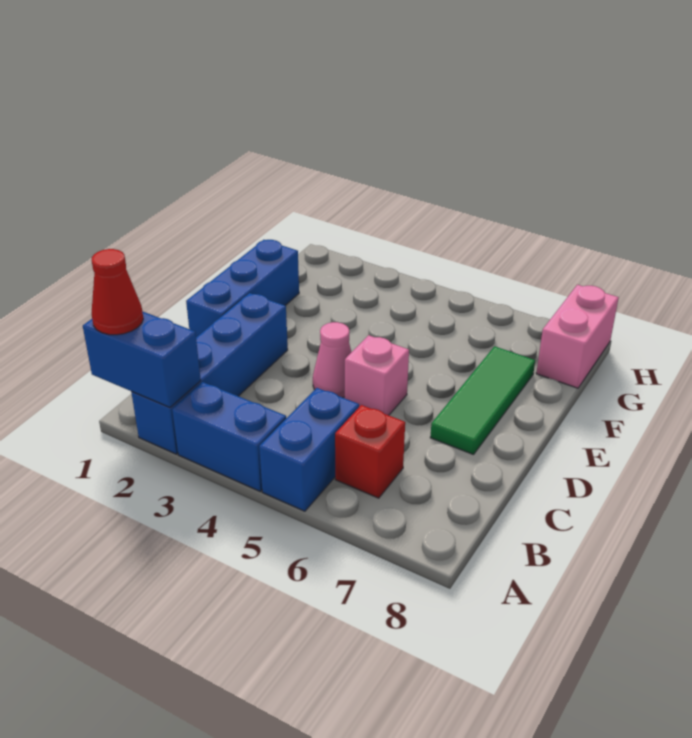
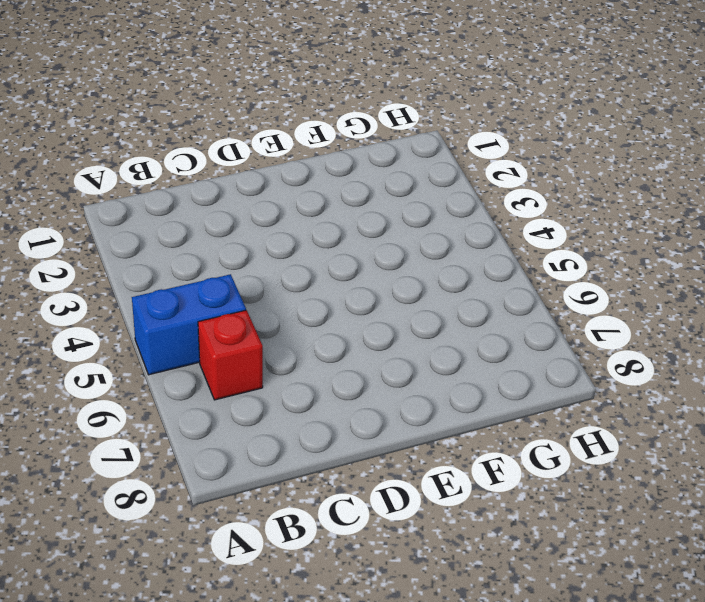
none -> blue 1x4 brick [131,293,288,454]
none -> blue 1x2 brick [172,382,286,491]

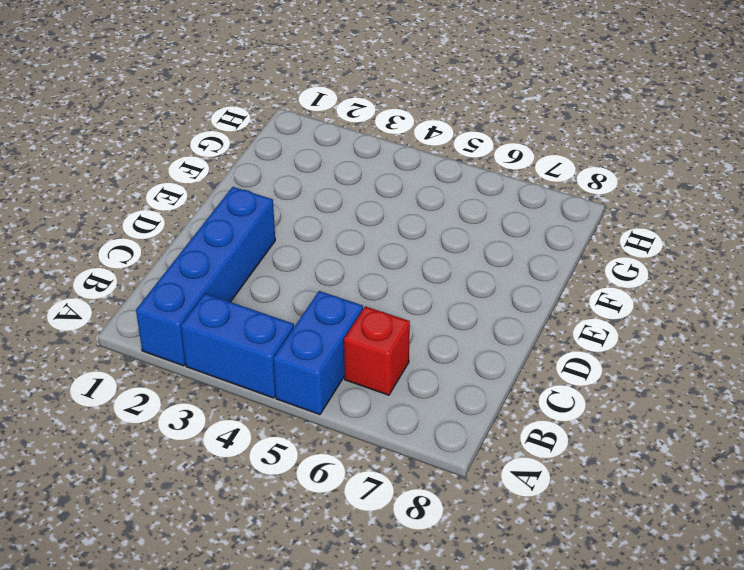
none -> blue 1x3 brick [186,240,299,337]
none -> pink 1x1 cone [313,322,351,397]

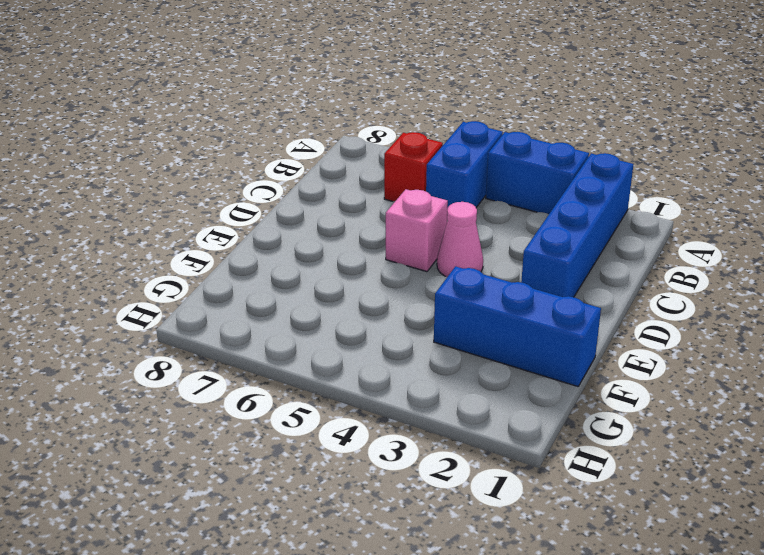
blue 1x3 brick [434,266,601,386] -> blue 1x3 brick turned to [186,240,299,337]
none -> green 1x3 tile [430,346,535,455]
none -> pink 1x2 brick [536,285,619,388]

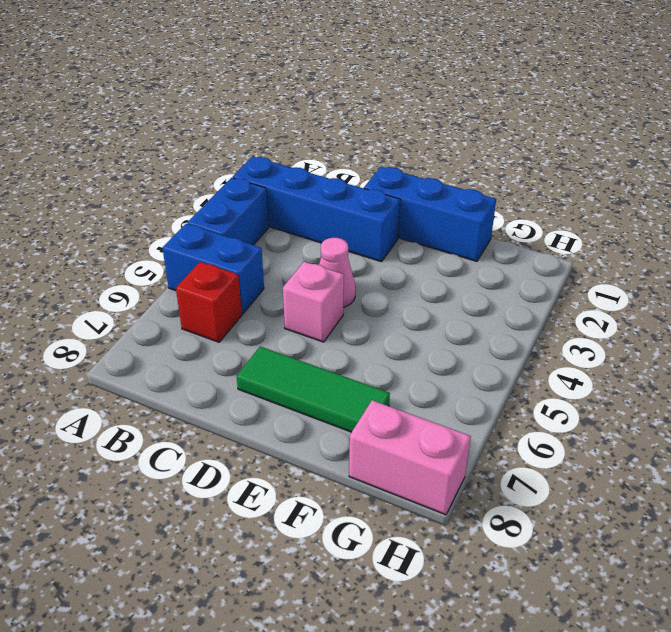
none -> blue 1x2 brick [83,311,201,407]
none -> red 1x1 cone [92,249,143,335]

